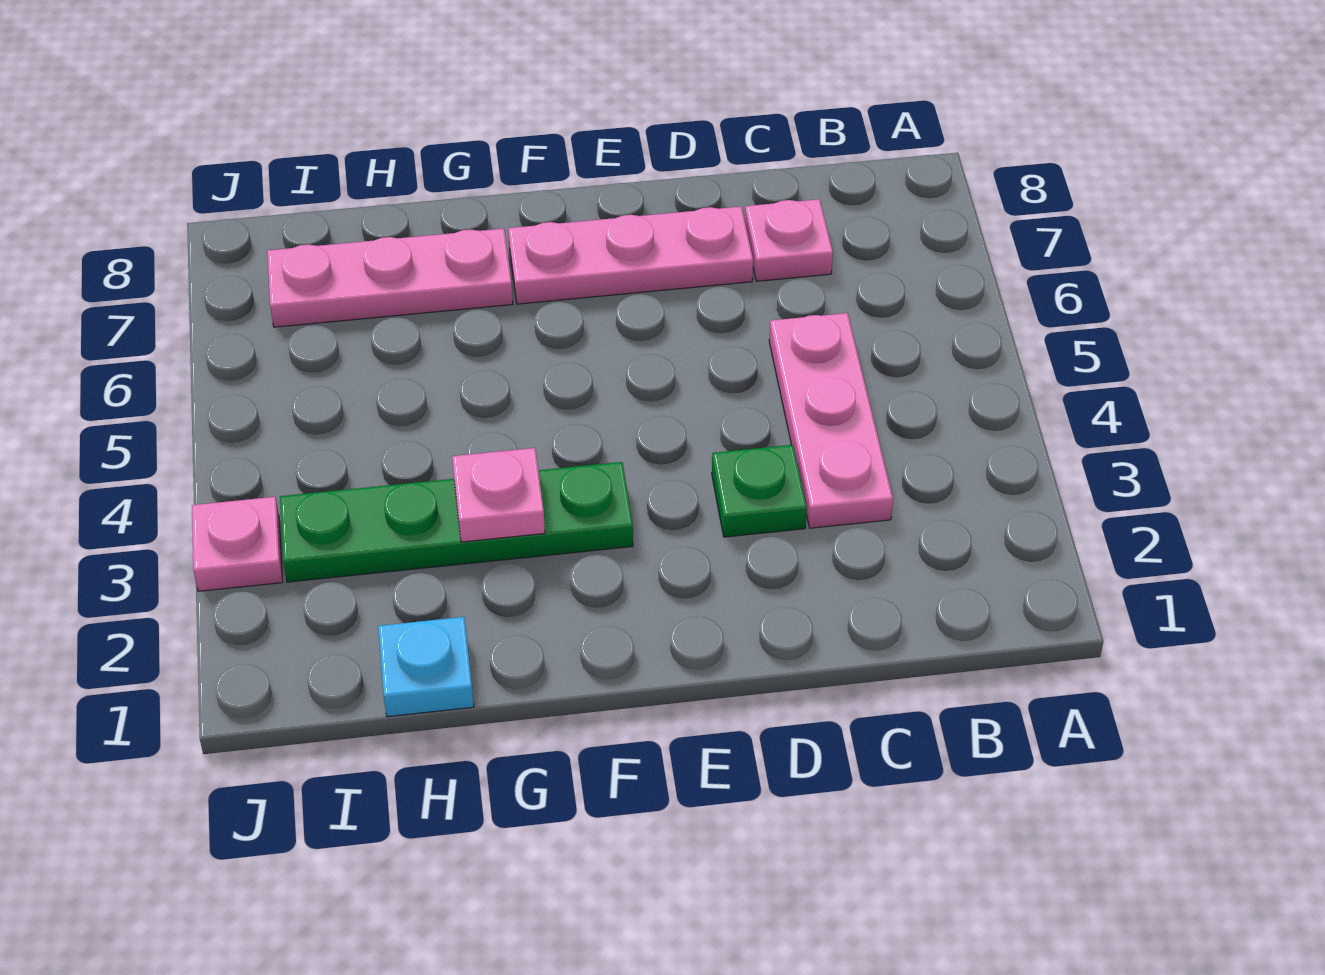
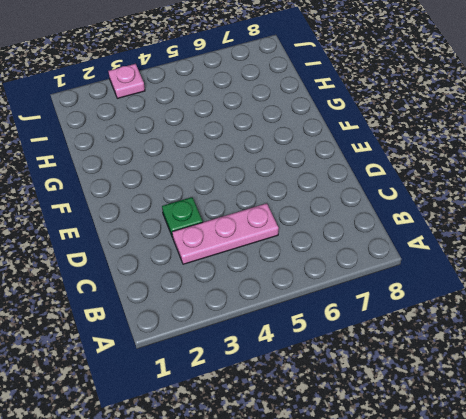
none -> pink 1x1 plate [745,199,833,281]
none -> pink 1x3 plate [508,207,753,304]

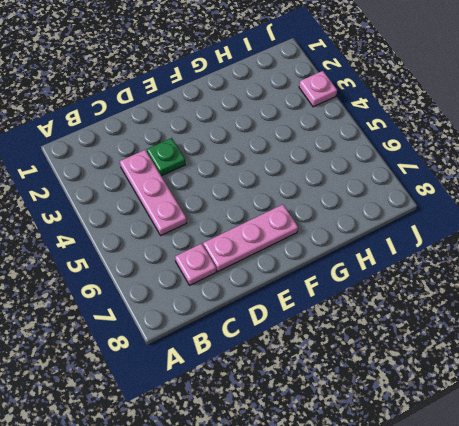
none -> green 1x4 plate [280,462,633,582]
none -> pink 1x3 plate [267,229,513,327]

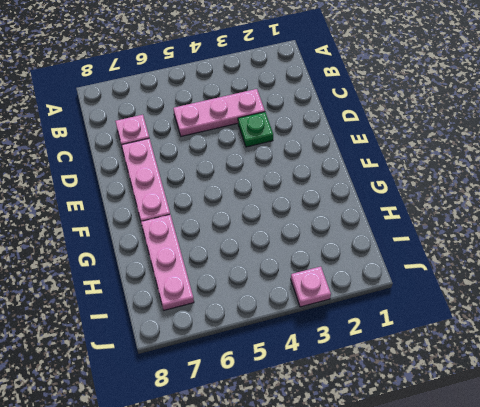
none -> green 1x4 plate [280,462,633,582]
none -> cyan 1x1 plate [378,617,474,717]

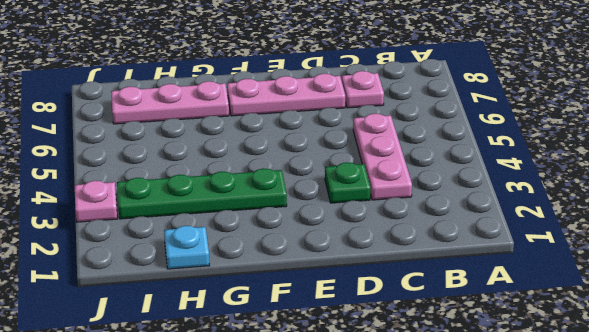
none -> pink 1x1 plate [452,448,545,542]

